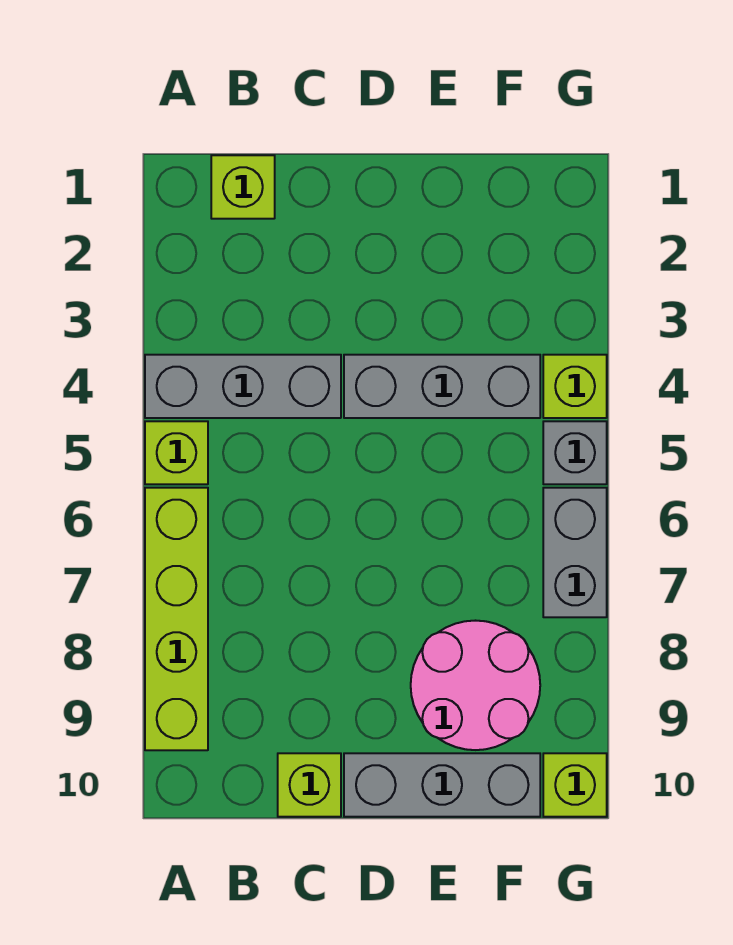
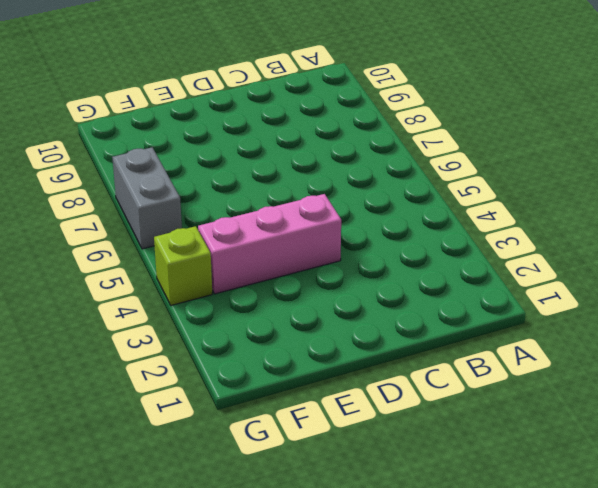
pink 1x3 brick [198,194,341,294] -> grey 1x3 brick [344,355,540,418]
none -> grey 1x3 brick [145,355,341,418]
none -> lime 1x1 brick [145,421,208,484]
none -> lime 1x4 brick [145,488,208,750]

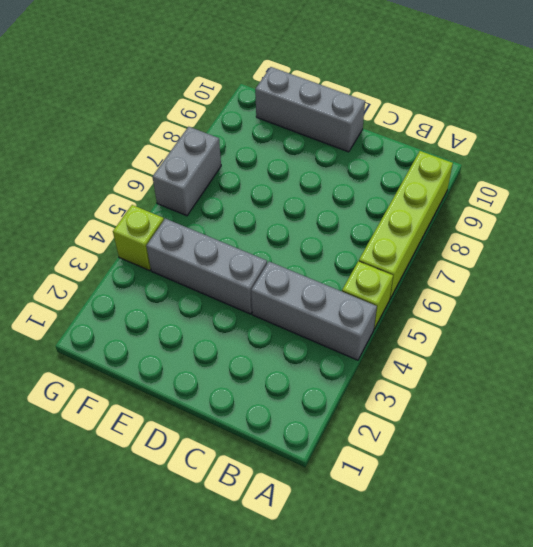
none -> lime 1x1 brick [211,155,275,219]
none -> lime 1x1 brick [278,753,341,817]
none -> pink 2x2 round brick [411,621,540,750]

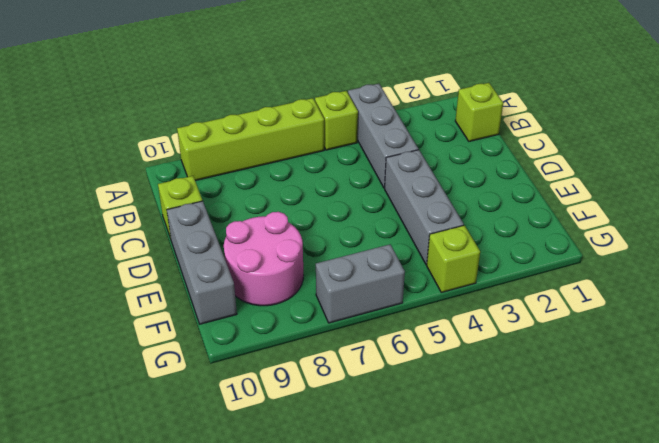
none -> grey 1x1 brick [543,421,607,484]
none -> lime 1x1 brick [543,753,607,817]

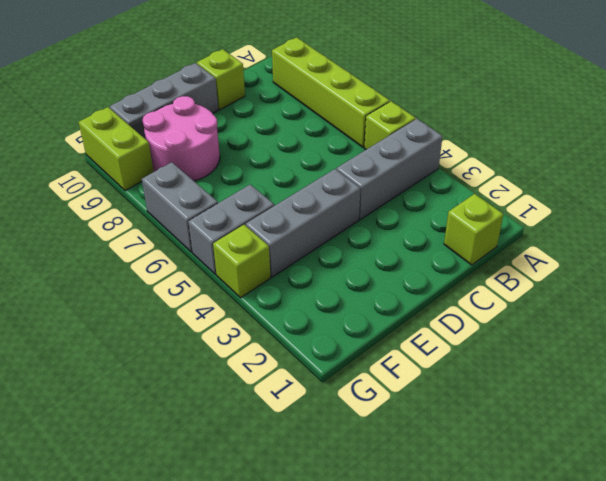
grey 1x2 brick [188,185,274,275] -> grey 1x1 brick [543,421,607,484]
lime 1x2 brick [79,107,154,191] -> lime 1x1 brick [543,753,607,817]

